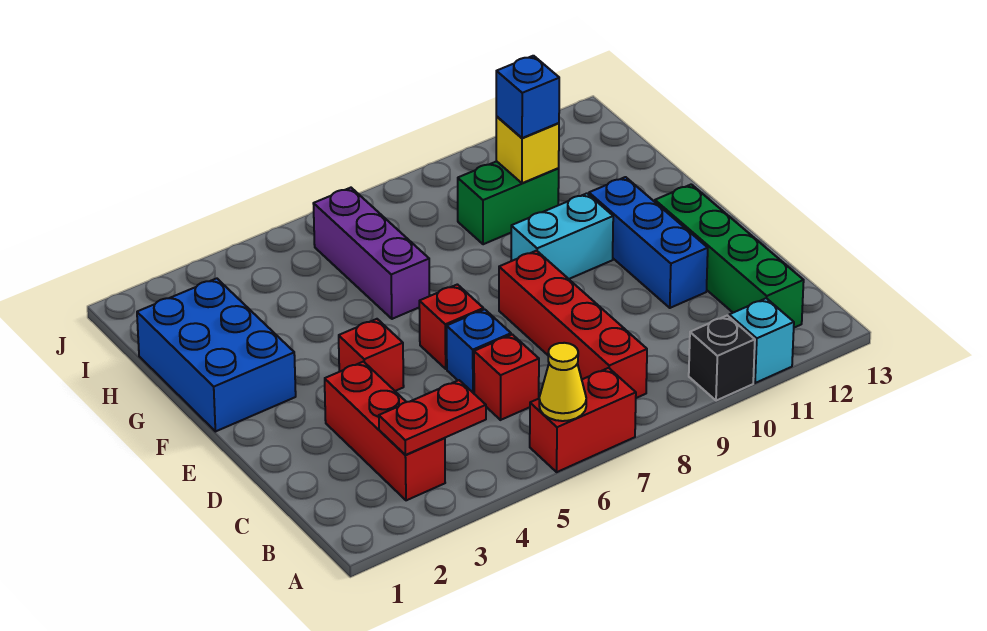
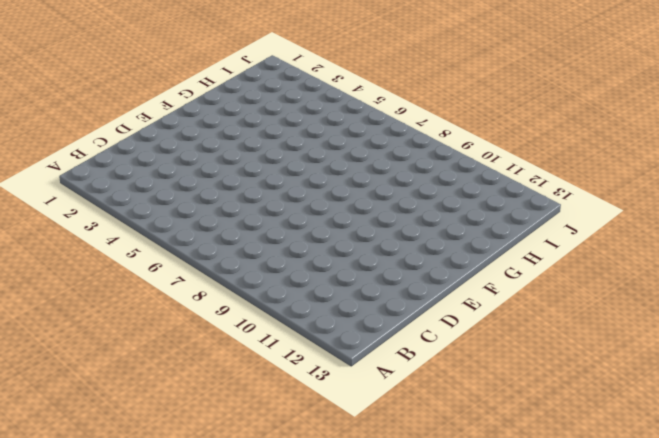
none -> red 1x2 brick [530,368,636,472]
none -> black 1x1 brick [689,315,755,401]
none -> cyan 1x1 brick [729,298,794,383]

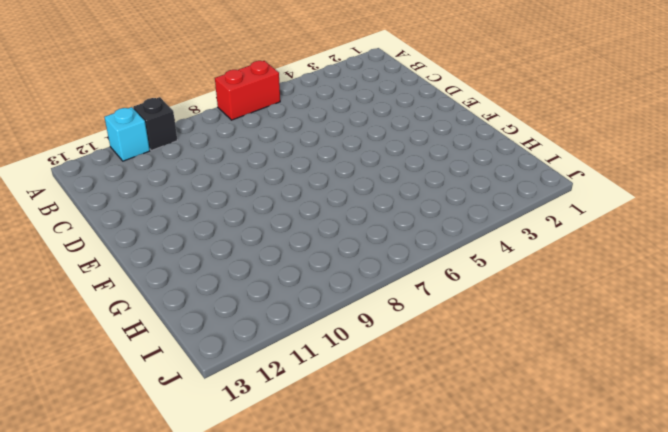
none -> red 1x3 brick [325,362,445,500]
none -> red 1x4 brick [499,251,647,398]
none -> green 1x4 brick [655,184,804,328]

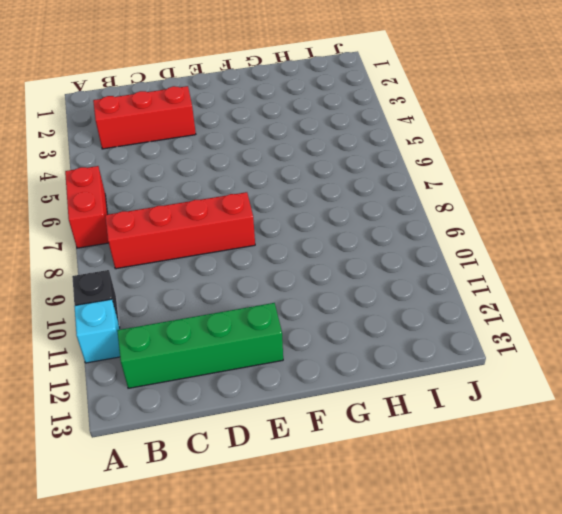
none -> red 1x1 brick [474,334,539,420]
none -> blue 1x1 brick [447,309,511,393]
none -> blue 1x3 brick [589,177,708,308]

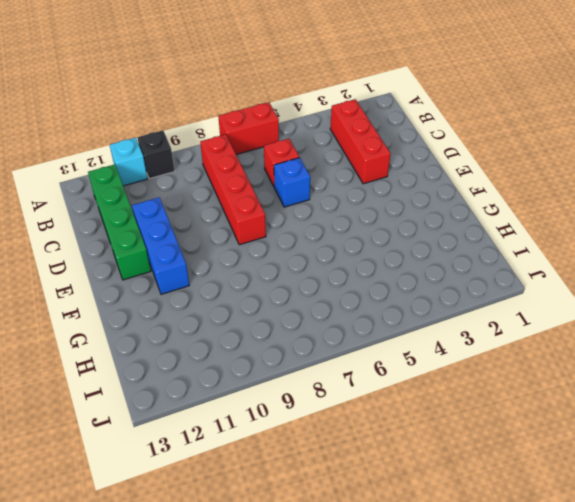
none -> red 1x1 brick [339,319,404,391]
none -> red 1x1 brick [419,284,483,369]
none -> blue 2x3 brick [137,278,296,432]

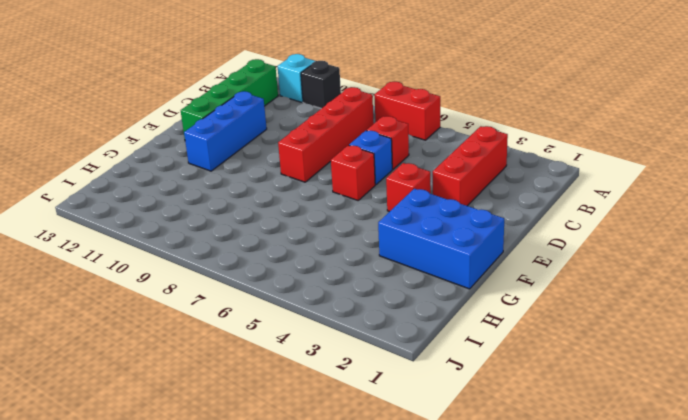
blue 2x3 brick [378,189,504,289] -> blue 2x3 brick turned to [137,278,296,432]
none -> cyan 1x2 brick [511,193,613,279]
none -> purple 1x3 brick [313,188,430,319]
none -> green 1x2 brick [458,161,559,244]

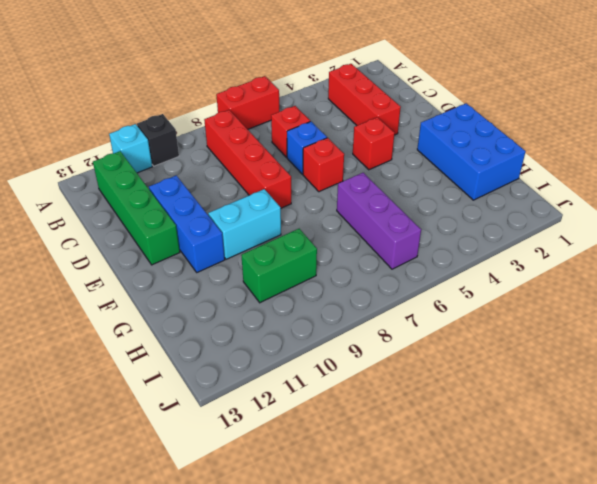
none -> yellow 1x1 cone [539,343,586,421]
none -> red 1x2 plate [379,380,486,455]
none -> yellow 1x1 brick [496,117,559,183]

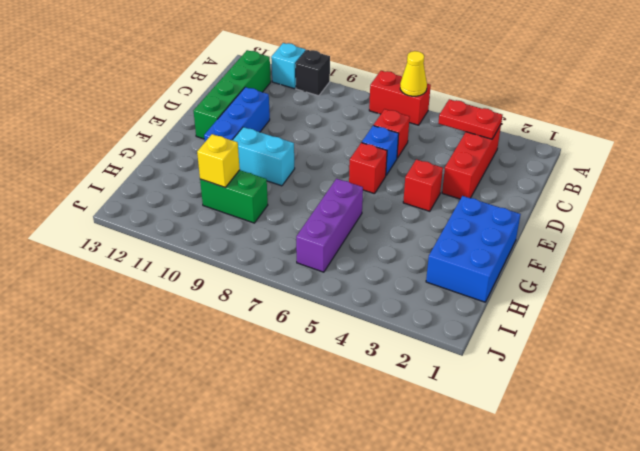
none -> red 1x4 brick [499,251,647,398]
none -> blue 1x1 brick [496,56,559,138]

